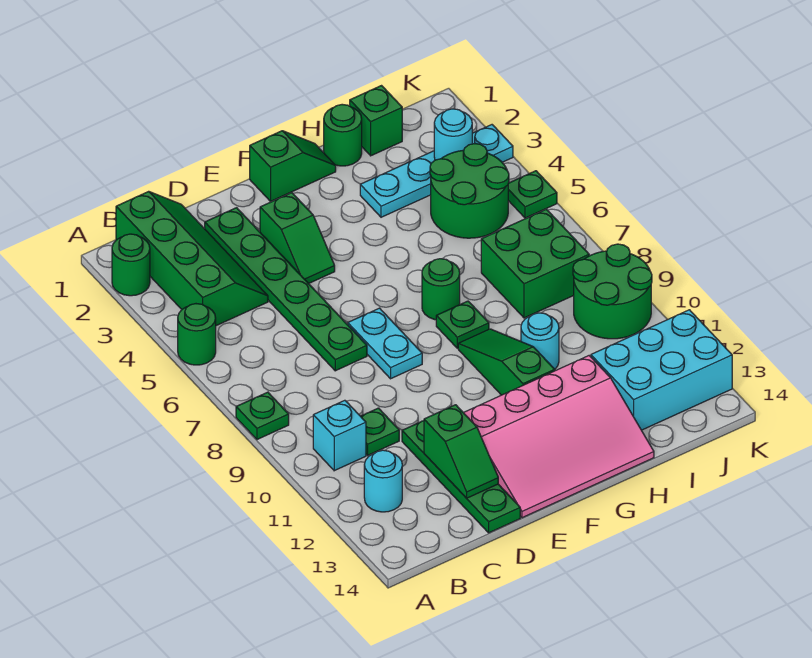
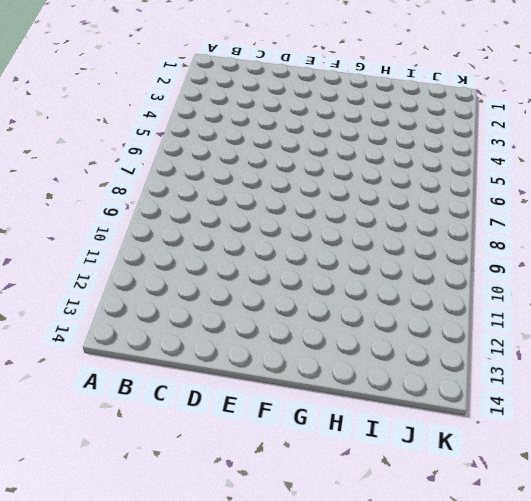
none -> green 1x1 round brick [112,234,150,296]
none -> green 1x1 round brick [178,304,216,365]
none -> green 1x1 plate [236,392,289,439]

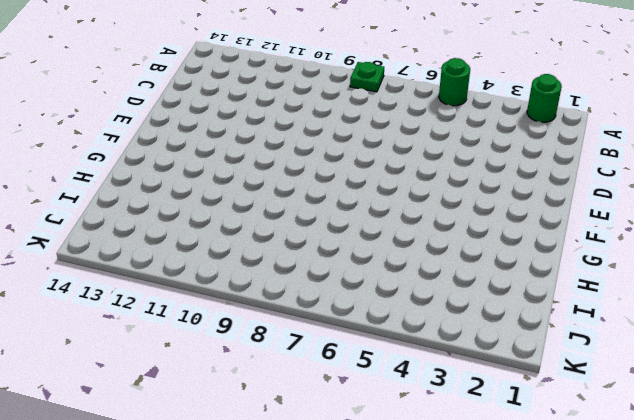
none -> green 2x4 slope [116,191,268,326]
none -> cyan 1x1 brick [313,400,366,471]
none -> cyan 1x1 round brick [364,450,402,512]

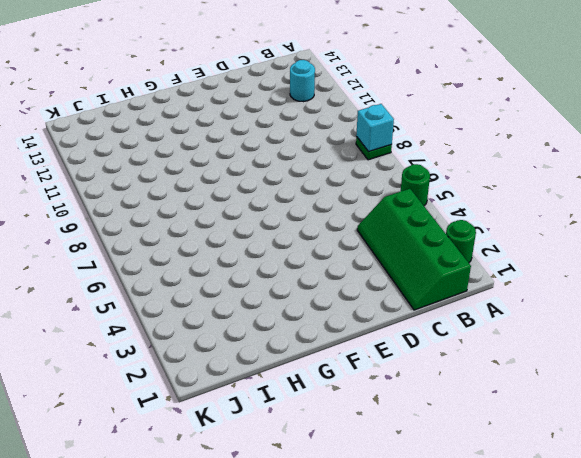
cyan 1x1 brick [356,104,394,152] -> cyan 1x1 brick moved to [313,400,366,471]
none -> green 1x1 plate [361,408,399,455]
none -> green 1x6 plate [205,208,367,371]
none -> green 1x4 plate [402,421,520,533]

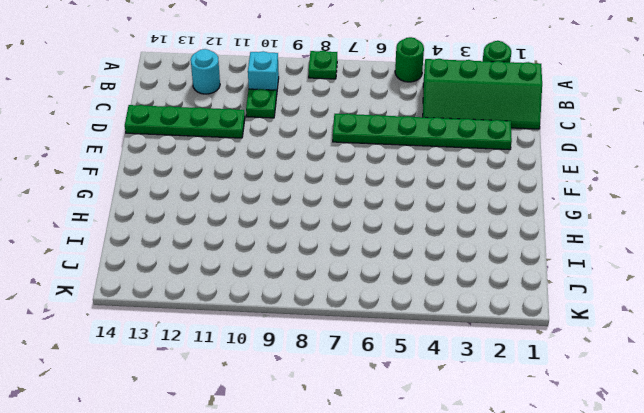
none -> green 1x2 slope [260,193,335,284]
none -> cyan 1x2 plate [348,308,422,379]
none -> pink 3x4 slope [464,356,654,518]

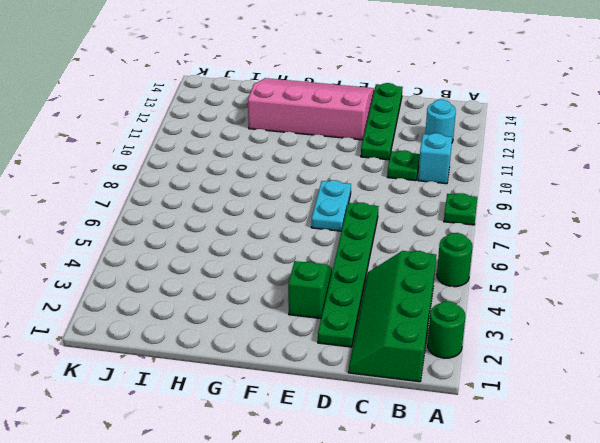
none -> green 1x2 slope [250,131,336,201]
none -> green 1x1 round brick [422,259,460,320]
none -> green 1x1 plate [436,301,489,348]

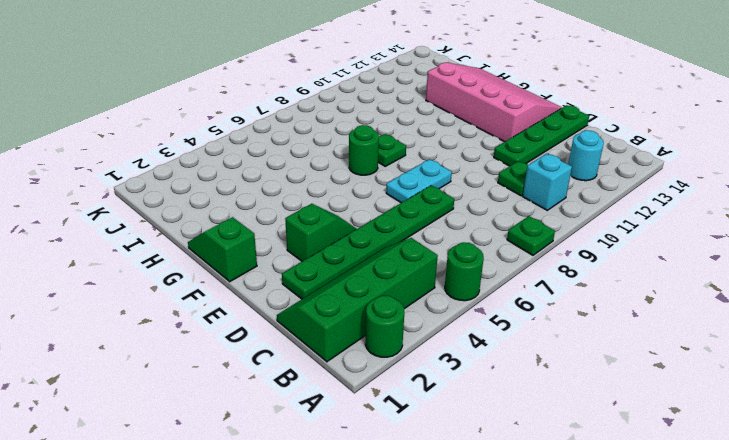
none -> green 1x3 slope [458,329,555,395]
none -> green 1x1 round brick [324,104,362,166]
none -> cyan 1x4 plate [360,125,513,217]

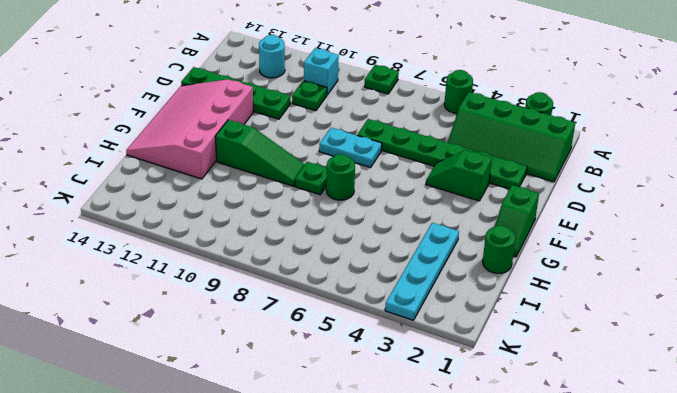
none -> cyan 1x1 round brick [521,313,559,369]
none -> green 1x1 brick [350,86,402,156]
none -> green 2x2 round brick [430,144,509,238]

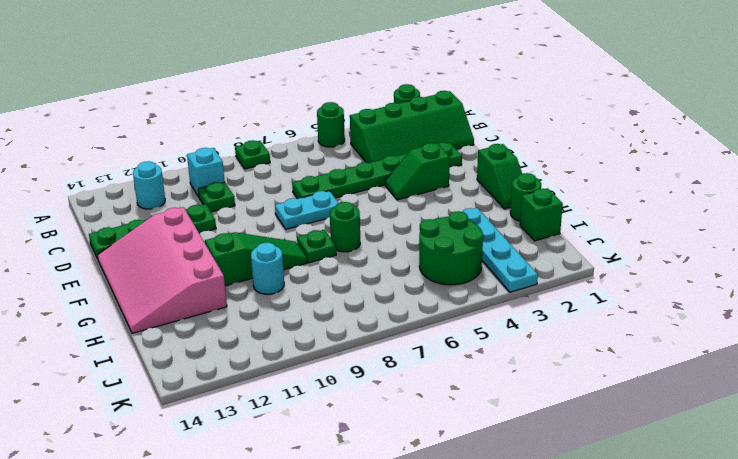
none -> green 2x2 brick [481,209,589,318]
none -> cyan 2x3 brick [591,310,732,430]
none -> green 2x2 round brick [573,244,652,339]

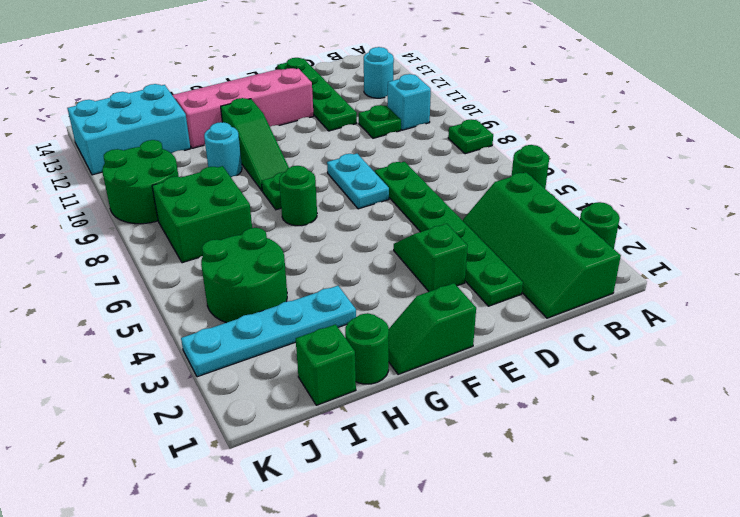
none -> green 1x1 plate [508,171,557,218]
none -> green 1x2 slope [424,405,498,498]
none -> cyan 1x1 round brick [434,109,472,160]

